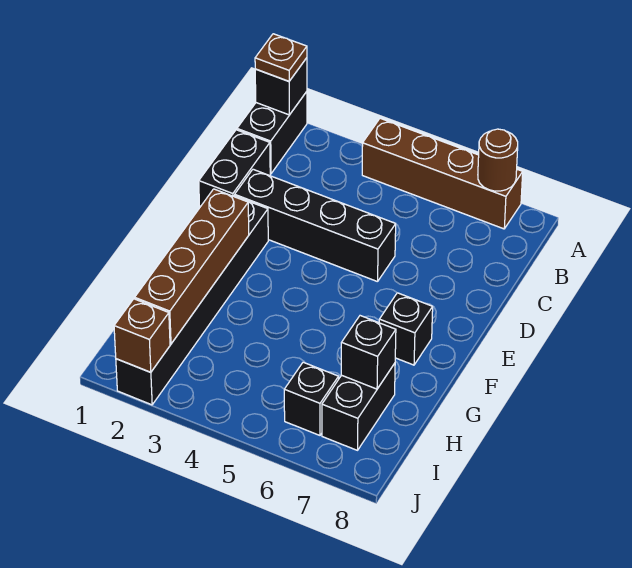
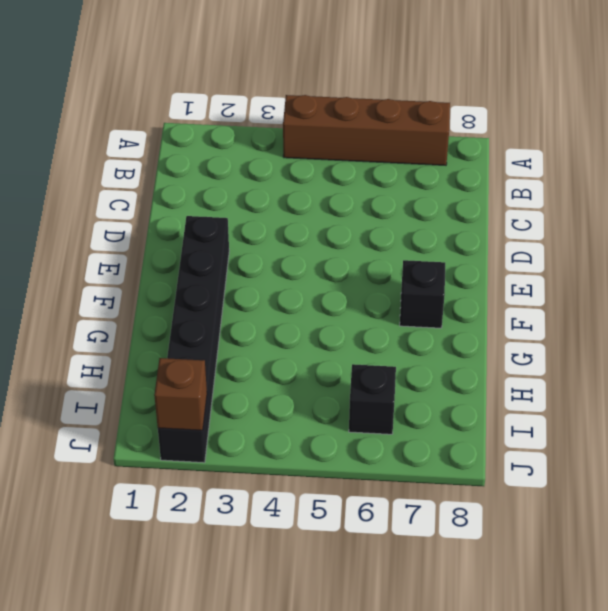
none -> black 1x2 brick [237,92,307,174]
none -> black 1x2 brick [199,130,270,207]
none -> black 1x4 brick [235,169,396,282]

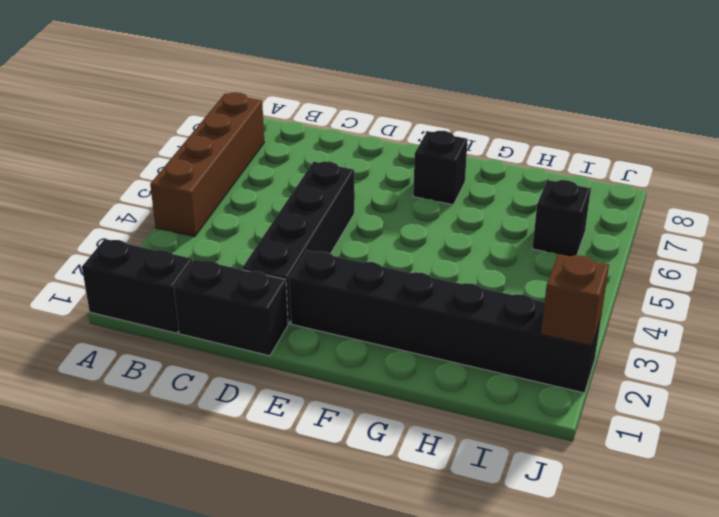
none -> black 1x2 brick [322,363,395,450]
none -> black 1x1 brick [255,58,307,115]
none -> brown 1x1 round brick [478,129,518,191]

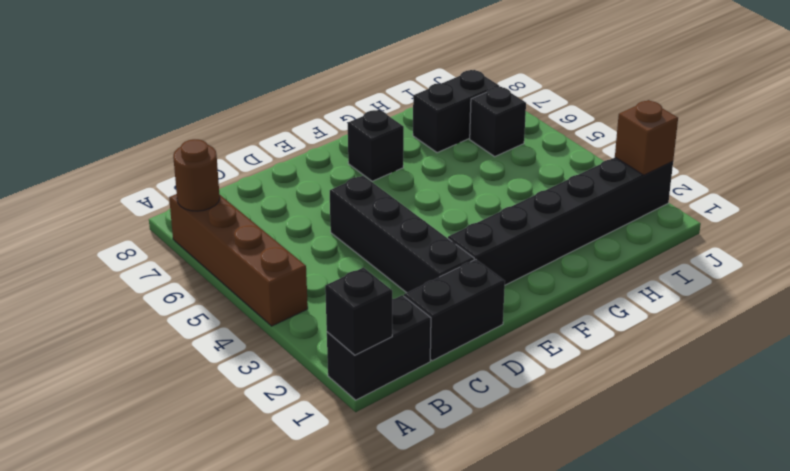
none -> brown 1x4 brick [135,189,249,344]
none -> black 1x1 brick [341,316,396,389]
none -> brown 1x1 plate [255,34,307,81]

